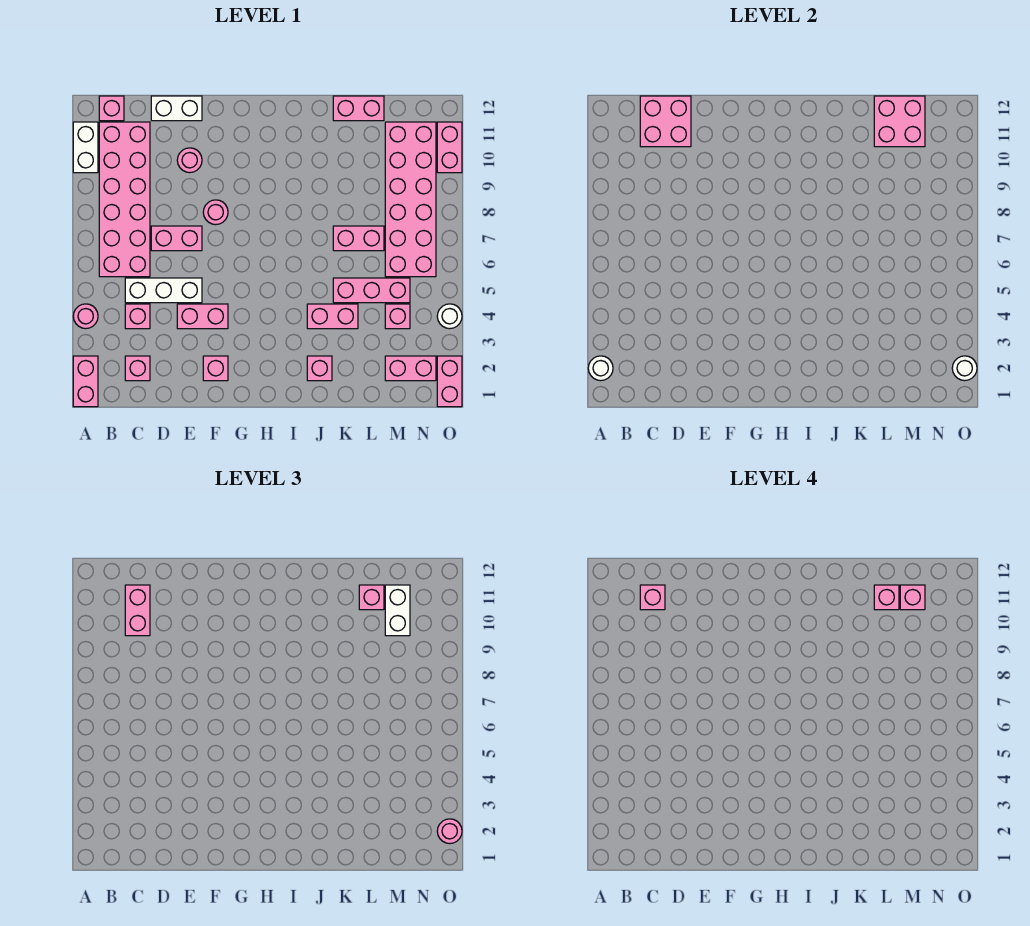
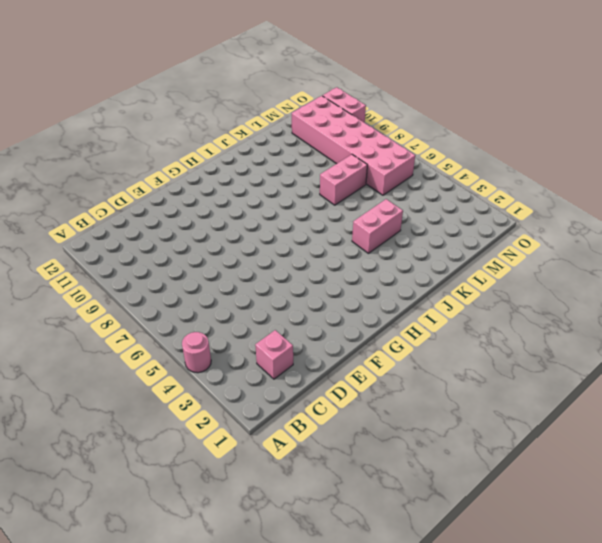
none -> pink 1x2 brick [73,356,98,407]
none -> white 1x2 brick [73,122,98,173]
none -> pink 2x6 brick [99,122,150,277]
none -> pink 1x1 brick [99,96,124,121]

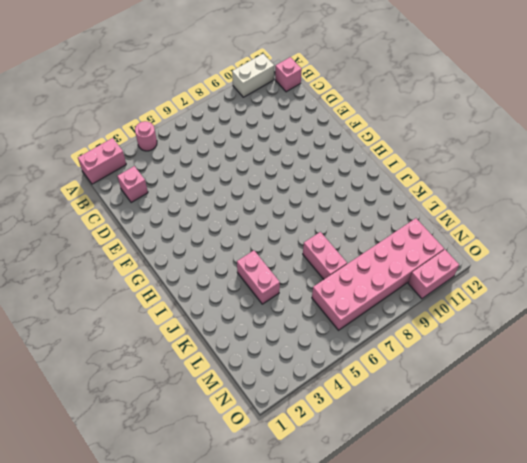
none -> pink 2x6 brick [99,122,150,277]
none -> pink 1x1 brick [125,304,150,329]
none -> white 1x3 brick [125,278,202,303]
none -> pink 1x2 brick [151,226,202,251]

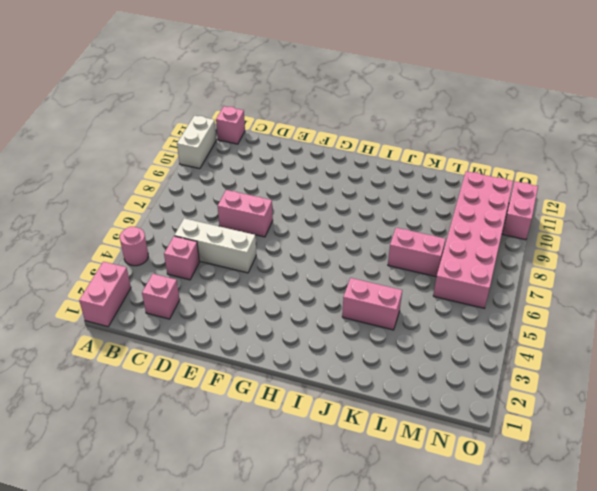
none -> pink 2x6 brick [99,122,150,277]
none -> white 1x2 brick [151,96,202,121]
none -> pink 1x2 brick [177,304,228,329]
none -> pink 1x1 round brick [177,148,202,173]

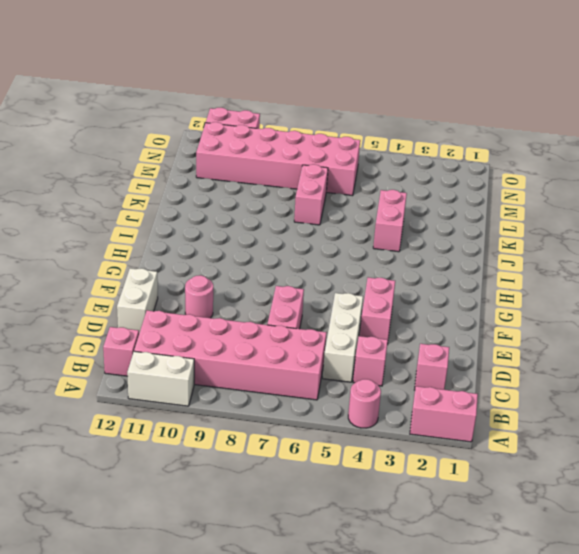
none -> pink 1x1 brick [203,356,228,381]
none -> pink 1x1 round brick [203,200,228,225]
none -> pink 1x1 brick [307,356,332,381]
none -> pink 1x3 brick [333,278,410,303]

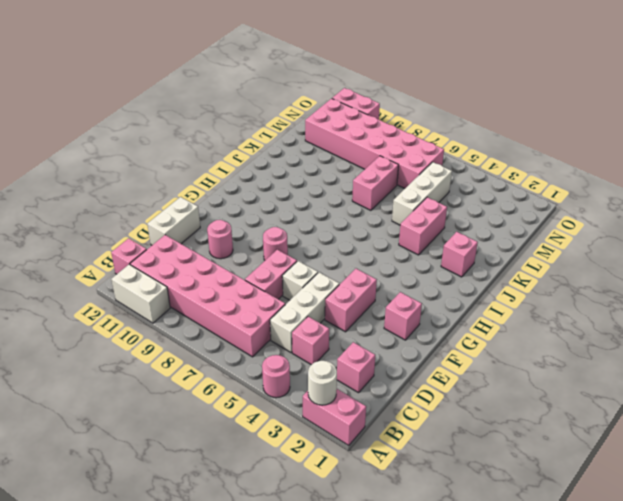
white 1x1 brick [282,261,318,300] -> none
white 1x3 brick [392,162,452,225] -> pink 1x3 brick [333,278,410,303]
none -> pink 1x2 brick [333,96,384,121]
none -> pink 1x2 brick [385,356,436,381]
none -> pink 1x1 brick [385,304,410,329]
none -> pink 1x2 brick [437,356,462,407]

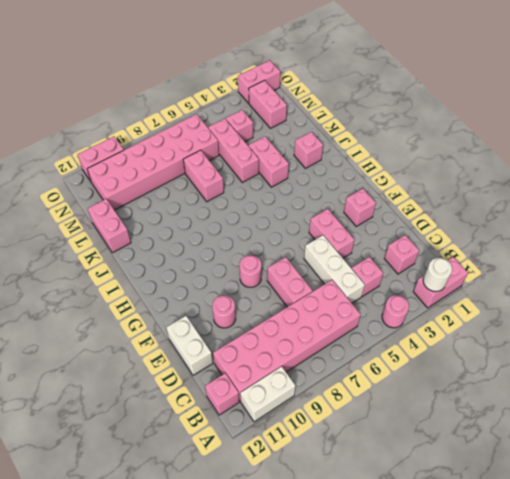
none -> white 1x1 round brick [437,304,462,329]
none -> pink 2x2 brick [640,96,691,147]
none -> pink 2x2 brick [874,96,925,147]
none -> white 1x1 round brick [952,356,977,381]

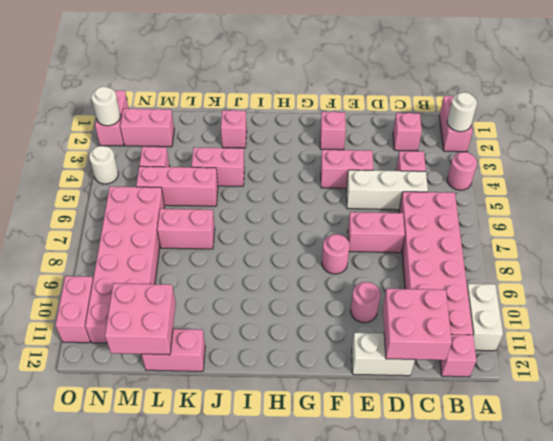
none -> pink 1x2 brick [125,585,150,636]
none -> pink 1x1 brick [359,585,384,610]
none -> white 1x2 brick [385,585,410,636]
none -> pink 1x1 round brick [437,819,462,844]

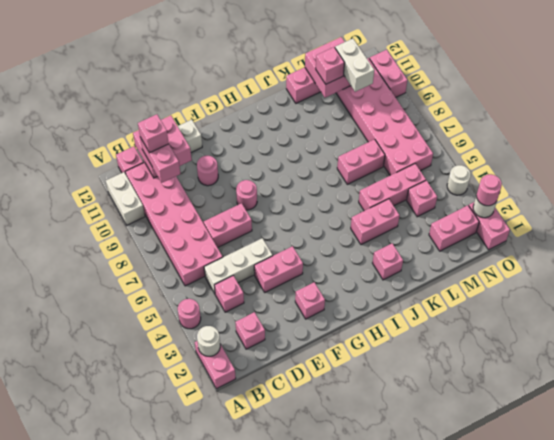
none -> pink 1x1 brick [874,585,899,610]
none -> pink 1x1 brick [900,585,925,610]

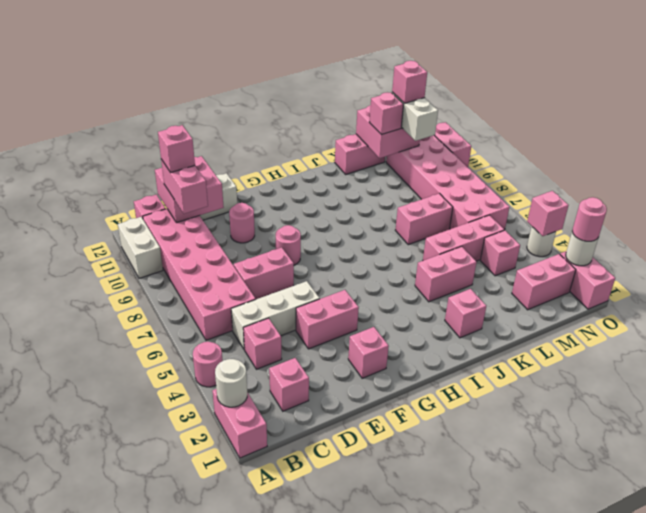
pink 1x1 brick [527,191,569,236] -> pink 1x1 brick moved to [874,585,899,610]

